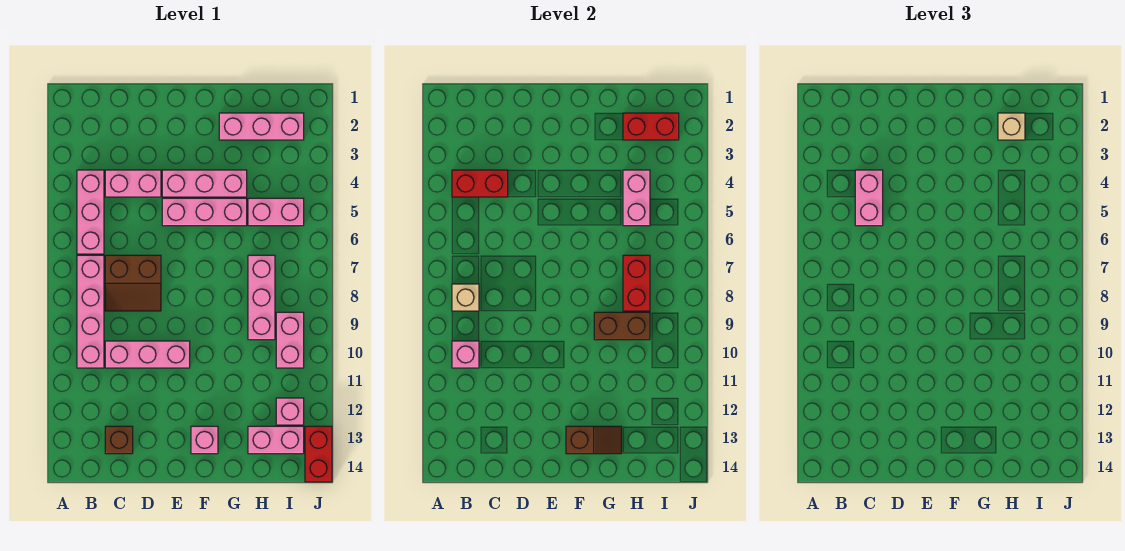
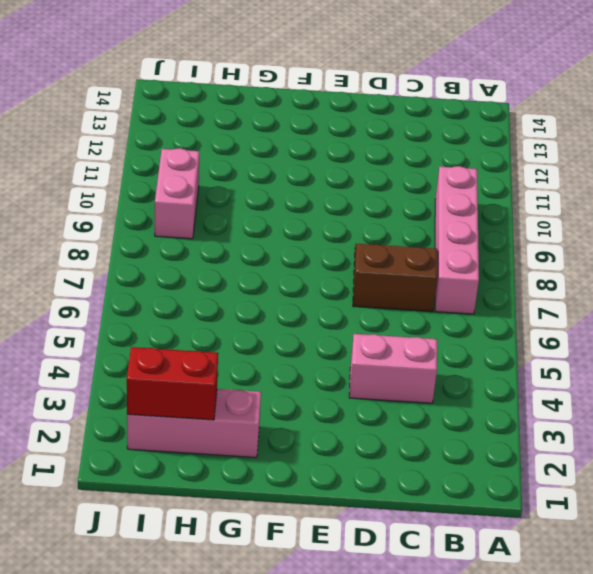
none -> pink 1x3 brick [77,170,104,254]
none -> pink 1x3 brick [105,341,190,368]
none -> brown 1x1 brick [105,426,133,454]

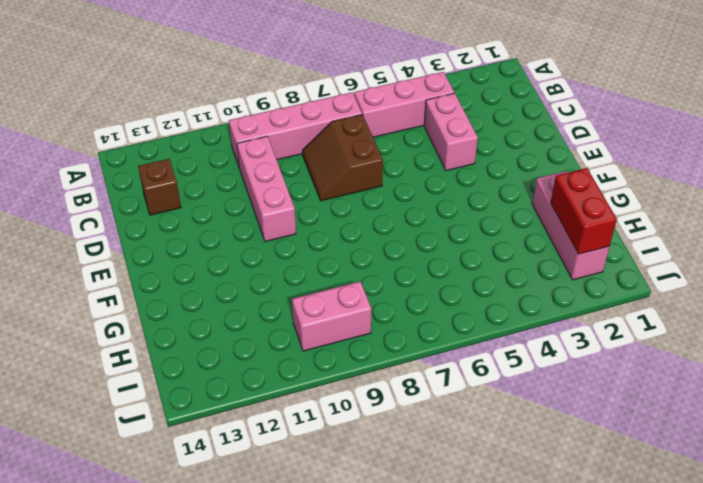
none -> pink 1x3 brick [162,170,247,197]
none -> pink 1x3 brick [162,198,247,226]
none -> pink 1x1 brick [191,426,218,454]

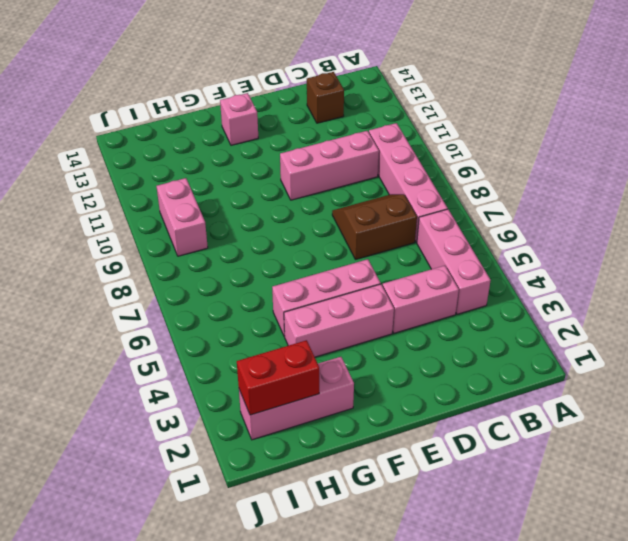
none -> pink 1x2 brick [248,198,304,226]
none -> pink 1x3 brick [248,255,275,340]
none -> pink 1x2 brick [248,426,304,454]

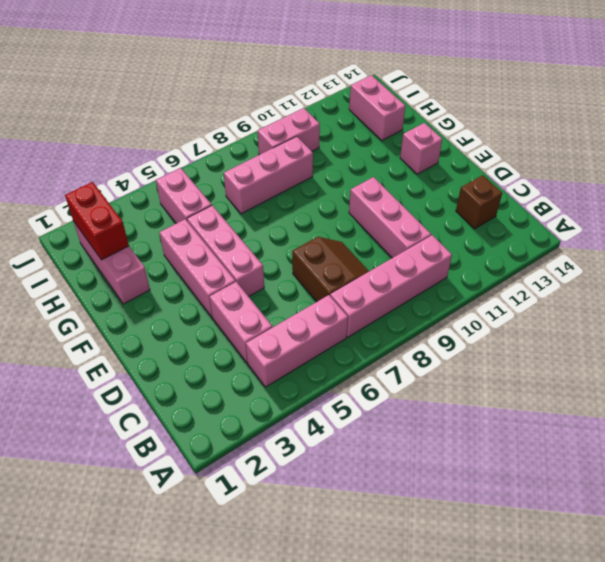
none -> pink 1x1 brick [276,398,304,425]
none -> red 1x2 brick [305,426,332,482]
none -> red 1x2 brick [452,170,508,197]

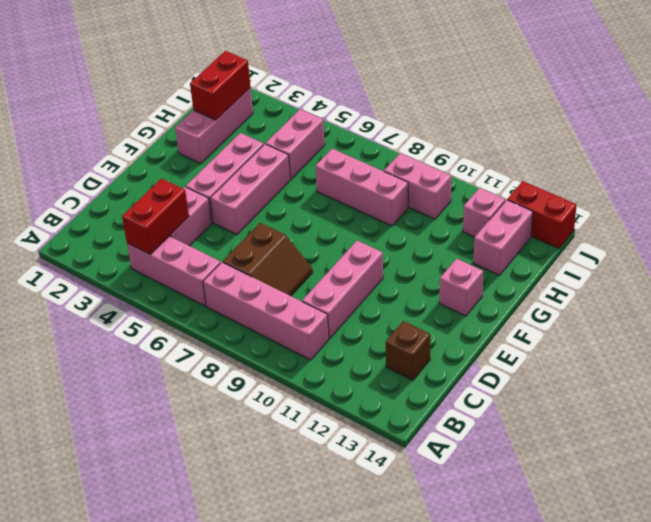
none -> tan 1x1 brick [452,284,479,311]
none -> pink 1x1 brick [452,341,479,368]
none -> brown 1x2 slope [566,426,622,454]

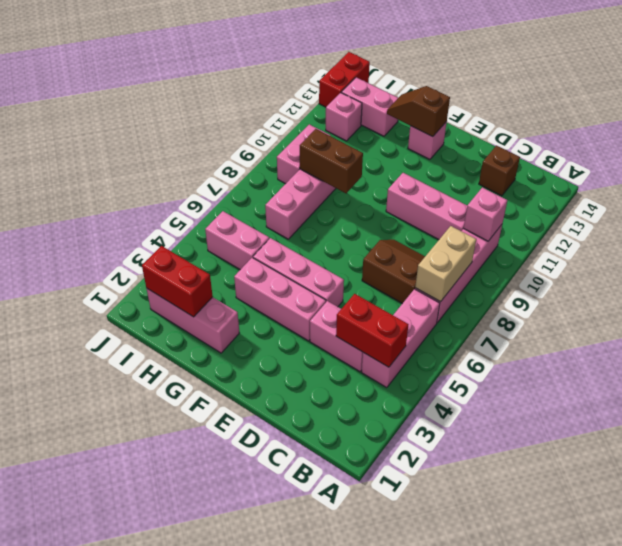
tan 1x2 brick [415,226,476,302] -> tan 1x1 brick [452,284,479,311]
none -> pink 1x2 brick [623,170,650,226]
none -> red 1x2 brick [623,255,650,311]
none -> pink 1x2 brick [855,170,883,226]

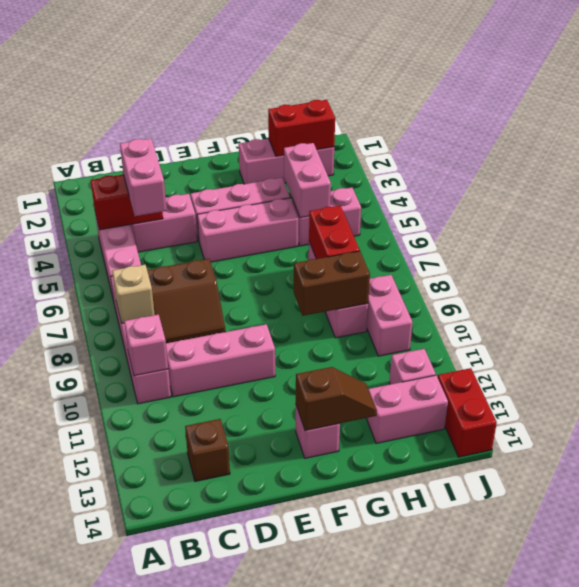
none -> tan 1x1 brick [998,113,1025,140]

